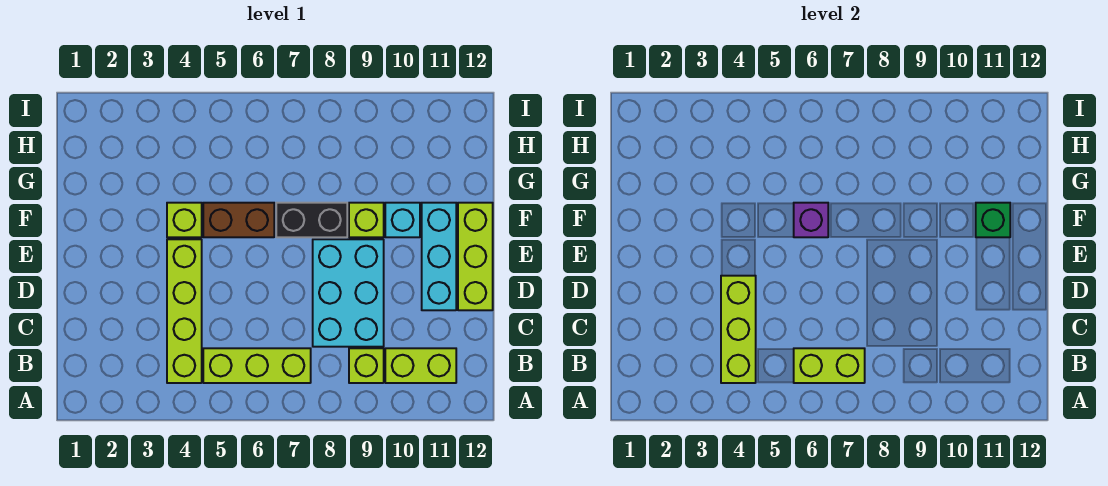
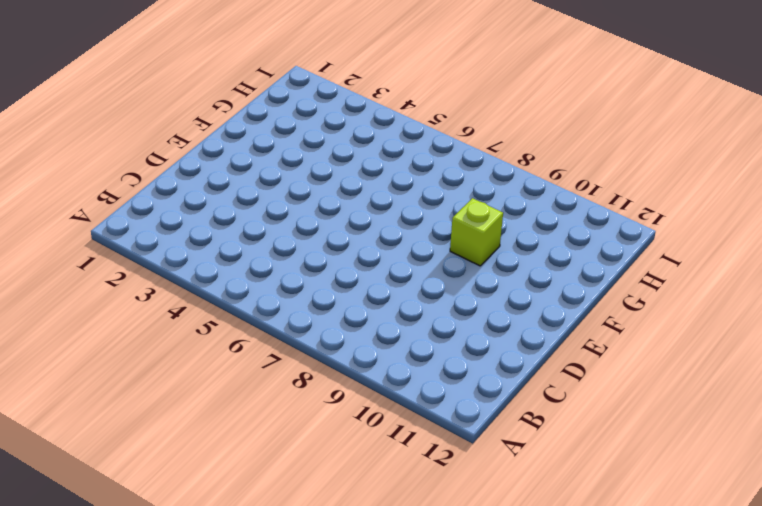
none -> lime 1x4 brick [167,239,202,383]
none -> lime 1x3 brick [203,348,311,383]
none -> lime 1x1 brick [349,348,384,383]

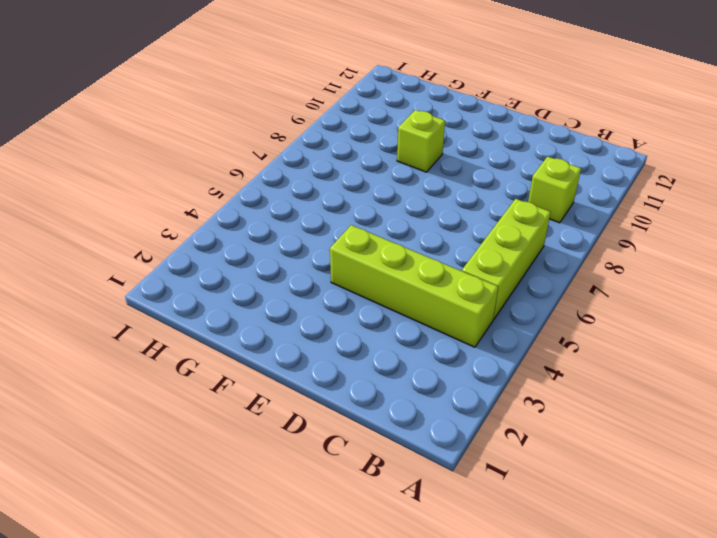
none -> lime 1x2 brick [385,348,456,383]
none -> cyan 2x3 brick [313,239,384,347]
none -> cyan 1x3 brick [422,203,456,310]

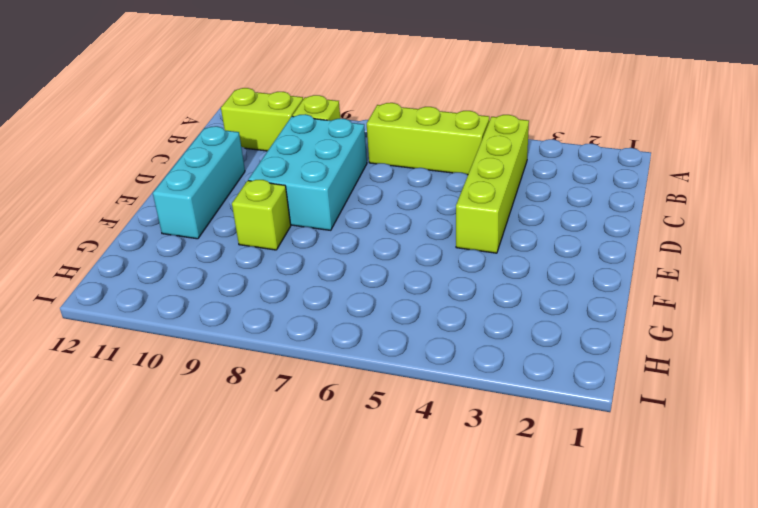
none -> lime 1x3 brick [458,203,493,310]
none -> lime 1x1 brick [167,203,202,237]
none -> brown 1x2 brick [203,203,274,237]

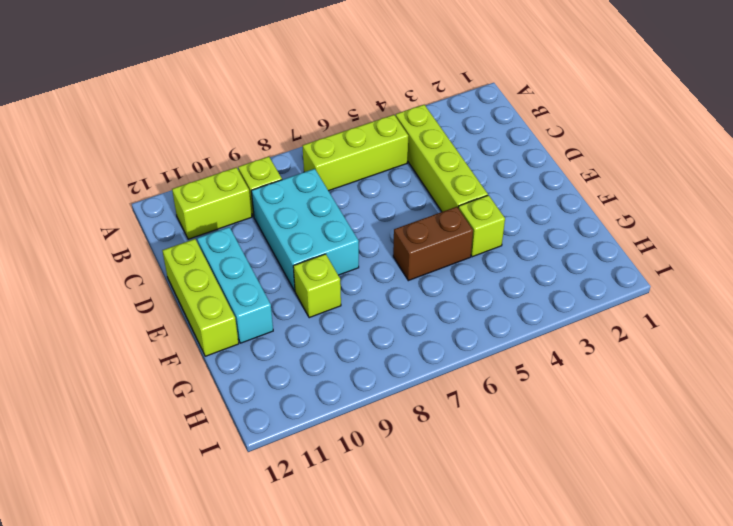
none -> black 1x2 brick [276,203,347,237]
none -> cyan 1x1 brick [385,203,420,237]
none -> lime 1x3 brick [721,276,756,383]

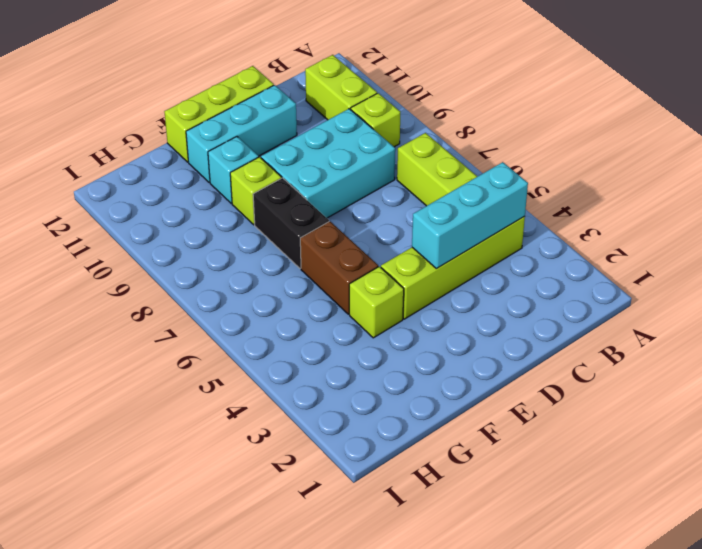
cyan 1x3 brick [412,162,528,269] -> lime 1x3 brick [721,276,756,383]
none -> lime 1x2 brick [794,348,865,383]
none -> purple 1x1 brick [794,203,828,237]
none -> green 1x1 brick [976,203,1010,237]

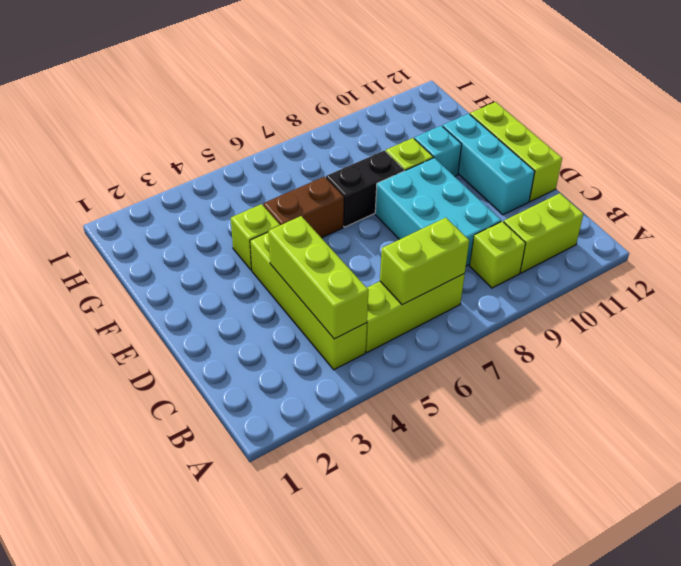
none -> purple 1x1 brick [794,203,828,237]
none -> green 1x1 brick [976,203,1010,237]

